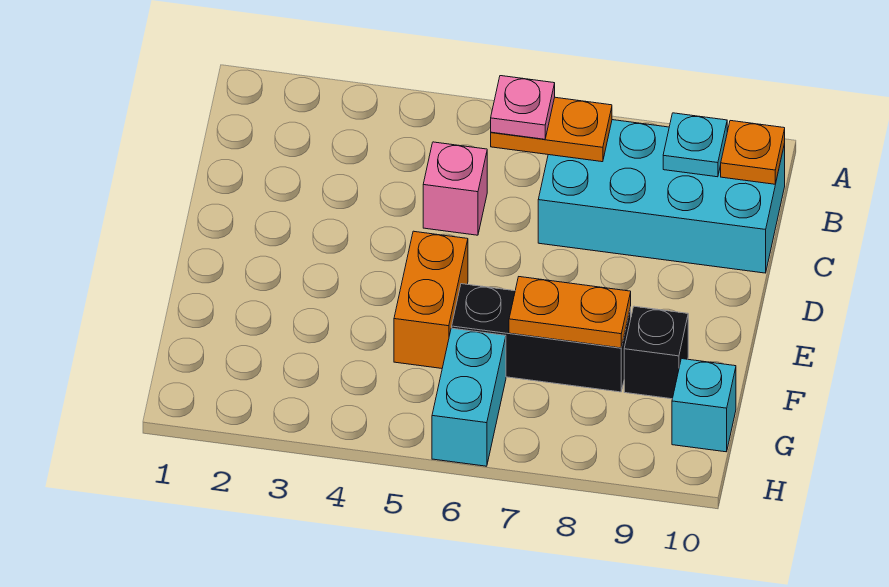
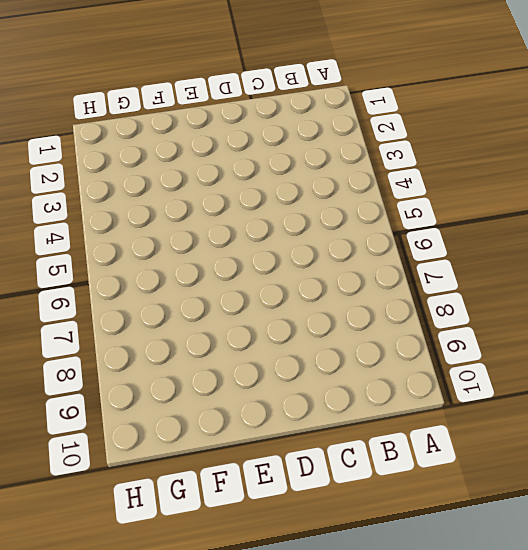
none -> cyan 2x4 brick [538,120,785,273]
none -> pink 1x1 brick [423,142,487,235]
none -> orange 1x2 brick [394,231,468,368]

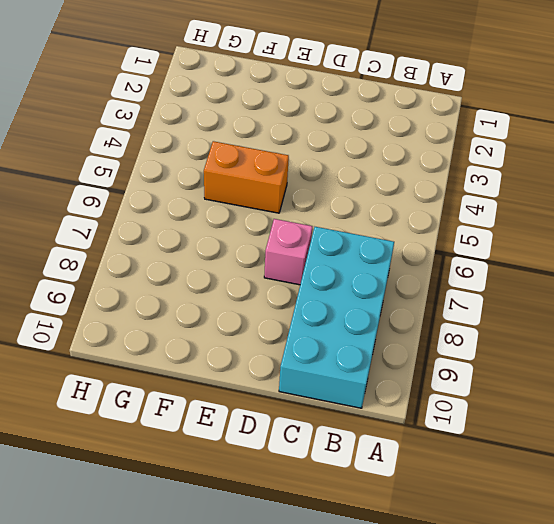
pink 1x1 brick [264,219,312,285] -> pink 1x1 brick moved to [423,142,487,235]
none -> black 1x3 brick [452,284,631,392]
none -> black 1x1 brick [624,306,688,399]
none -> cyan 1x2 brick [432,328,506,466]

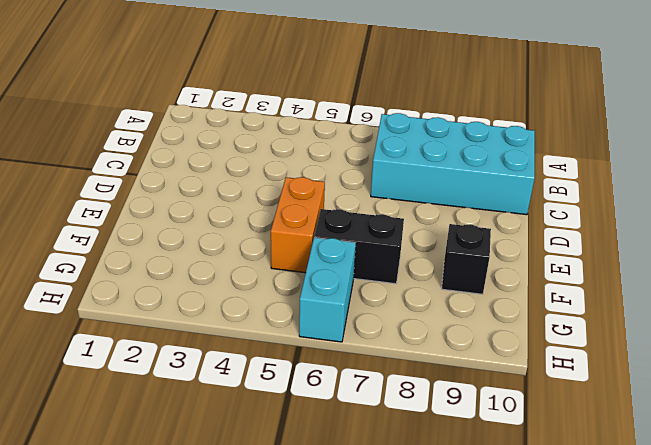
black 1x2 brick [314,209,404,284] -> black 1x3 brick [452,284,631,392]
none -> pink 1x1 brick [423,142,487,235]
none -> cyan 1x1 brick [672,359,736,452]
none -> orange 1x2 plate [491,97,612,162]

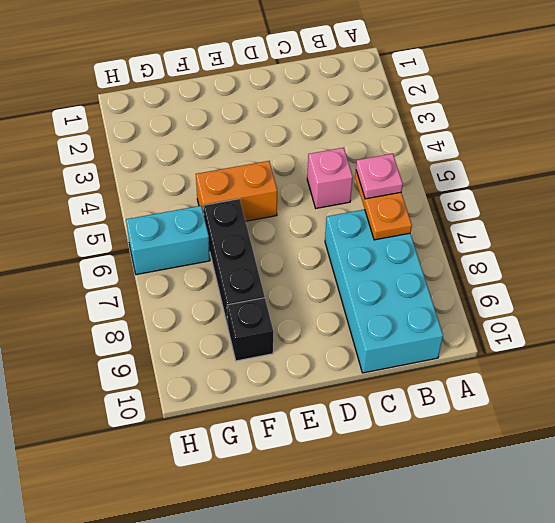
none -> cyan 1x1 brick [672,359,736,452]
none -> cyan 1x1 plate [663,113,727,177]
none -> orange 1x1 plate [721,121,785,184]

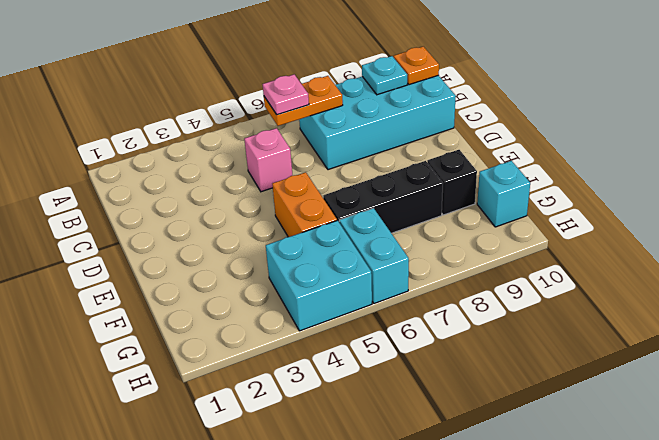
cyan 2x2 brick [266,221,372,331] -> none
none -> orange 1x2 plate [509,277,631,348]

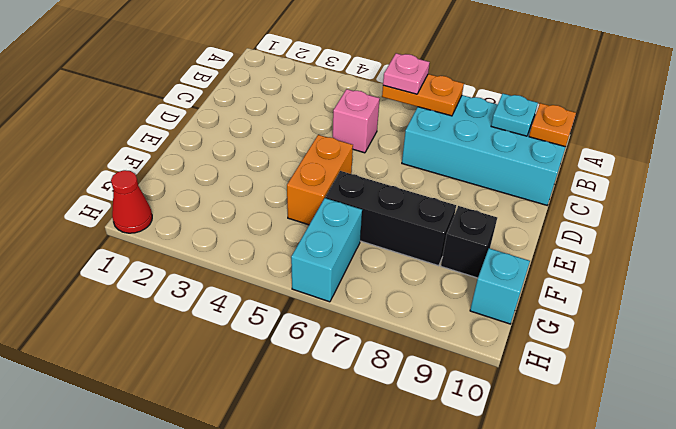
red 1x1 cone [111,170,152,233] -> none
none -> orange 1x2 plate [509,277,631,348]

